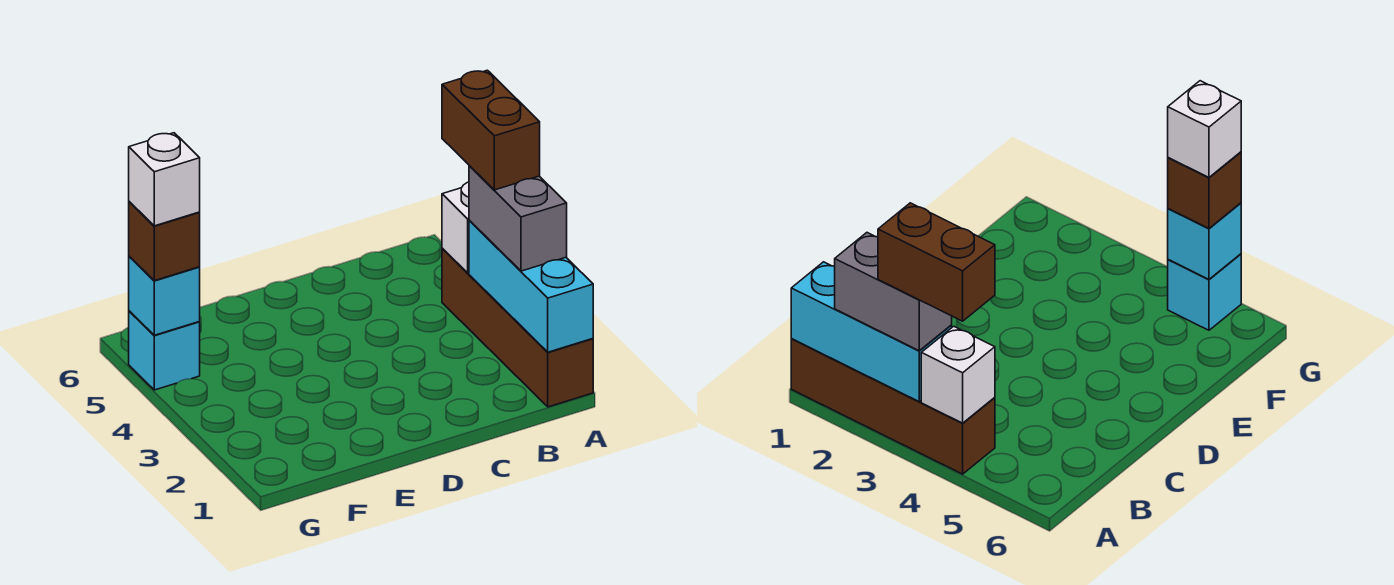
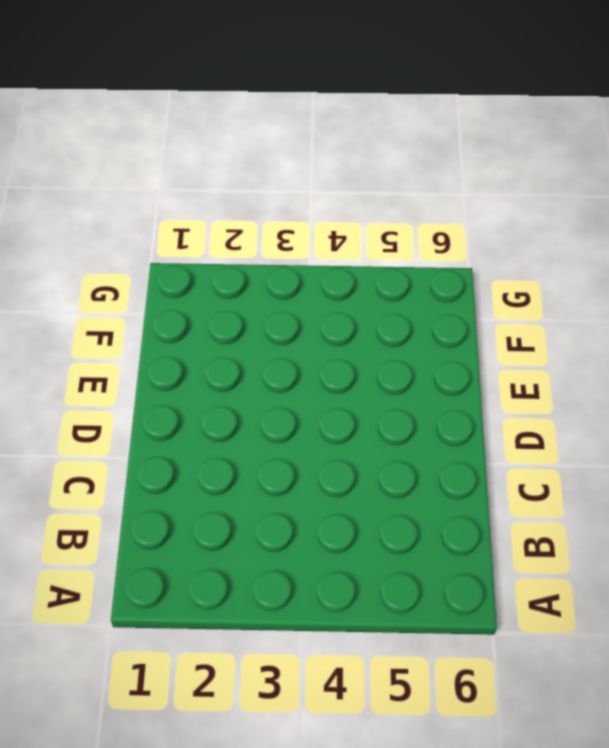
none -> brown 1x4 brick [442,248,593,407]
none -> cyan 1x1 brick [129,311,200,390]

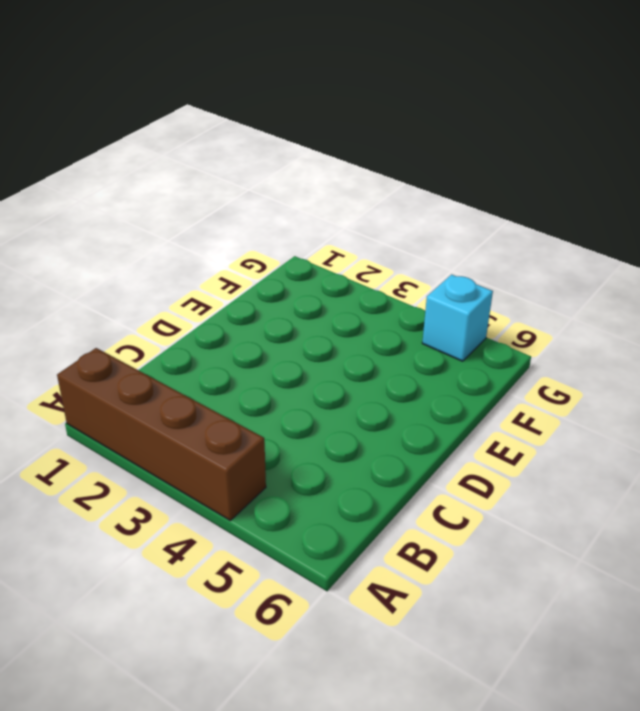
none -> cyan 1x3 brick [469,220,593,352]
none -> white 1x1 brick [442,182,469,273]

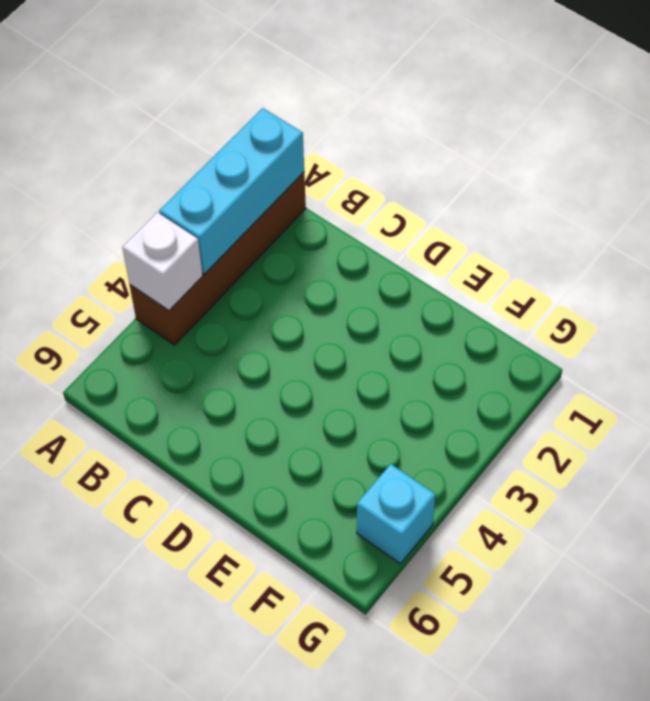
none -> cyan 1x1 brick [129,256,200,335]
none -> grey 1x2 brick [469,166,567,271]

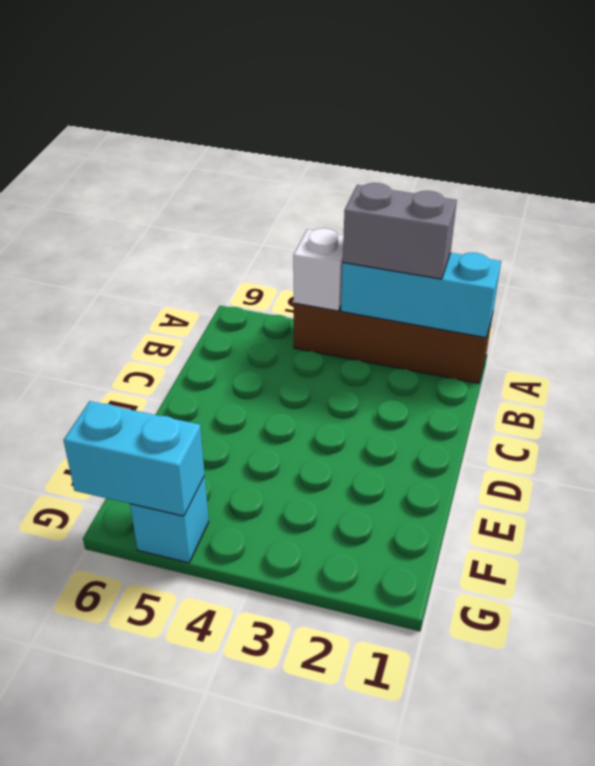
cyan 1x2 brick [64,401,205,516] -> cyan 1x1 brick [129,256,200,335]
none -> brown 1x1 brick [129,202,200,281]
none -> brown 1x2 brick [442,70,540,190]

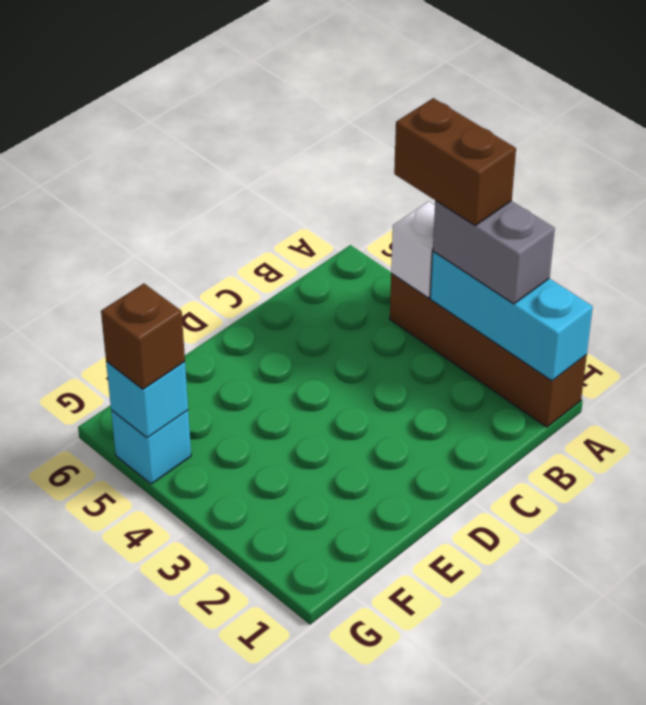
none -> white 1x1 brick [129,133,200,226]

